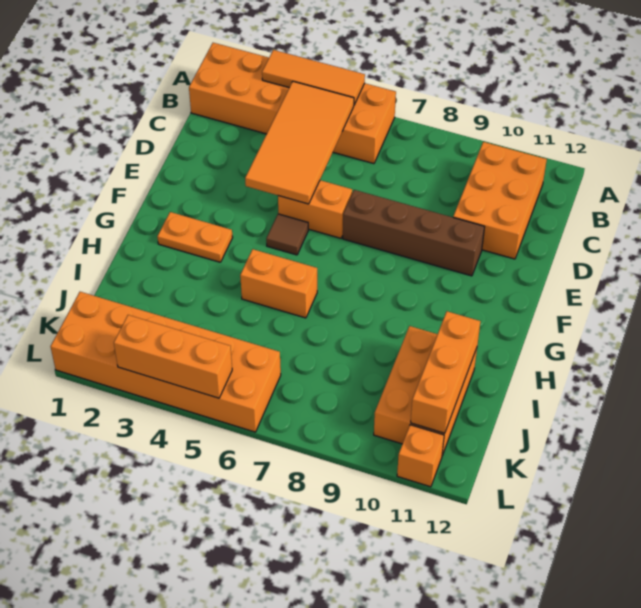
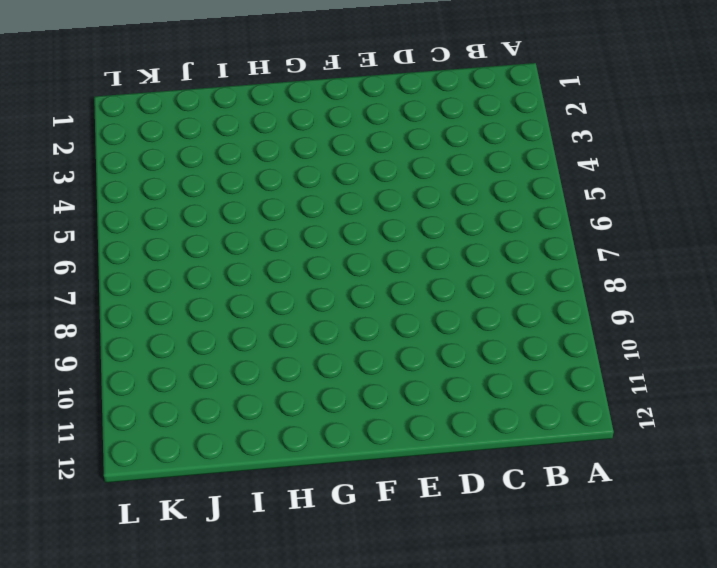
none -> orange 2x6 brick [189,43,396,164]
none -> orange 2x3 brick [453,142,547,259]
none -> orange 1x2 brick [278,180,353,238]

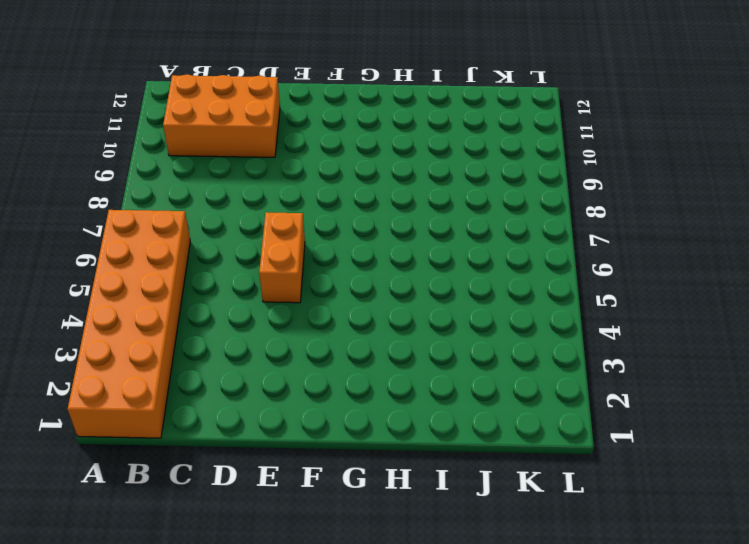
none -> brown 1x4 brick [343,190,484,276]
none -> brown 1x1 tile [266,214,308,255]
none -> orange 1x2 plate [157,212,233,262]

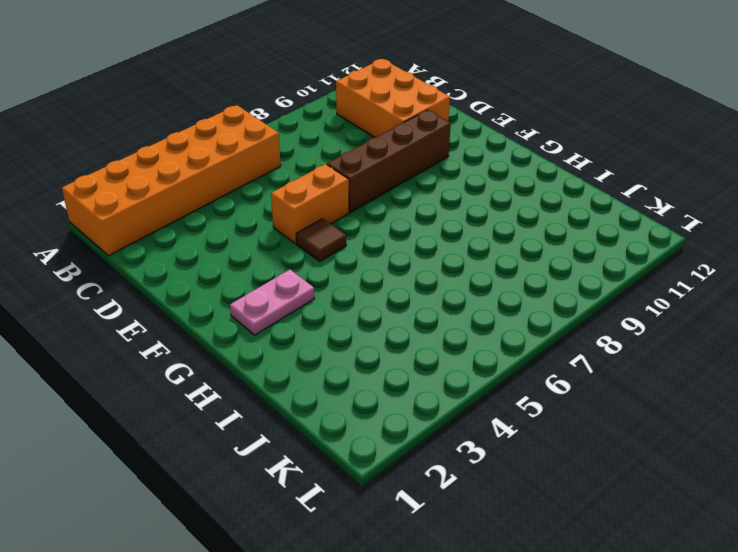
pink 1x2 plate [230,270,315,335] -> orange 1x2 plate [157,212,233,262]
none -> orange 1x2 brick [240,249,317,318]
none -> orange 2x3 brick [374,326,477,455]
none -> orange 2x6 brick [50,292,281,432]

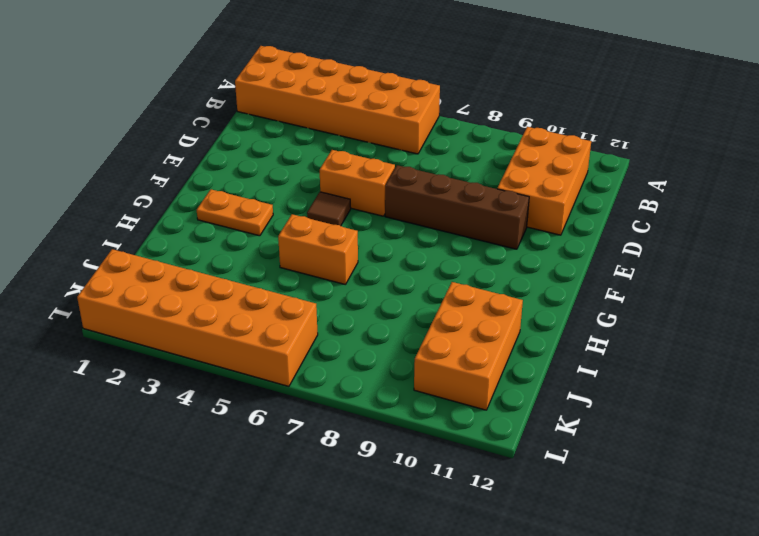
none -> orange 1x1 brick [397,425,444,487]
none -> orange 1x3 tile [262,50,365,105]
none -> orange 2x4 tile [245,81,354,204]

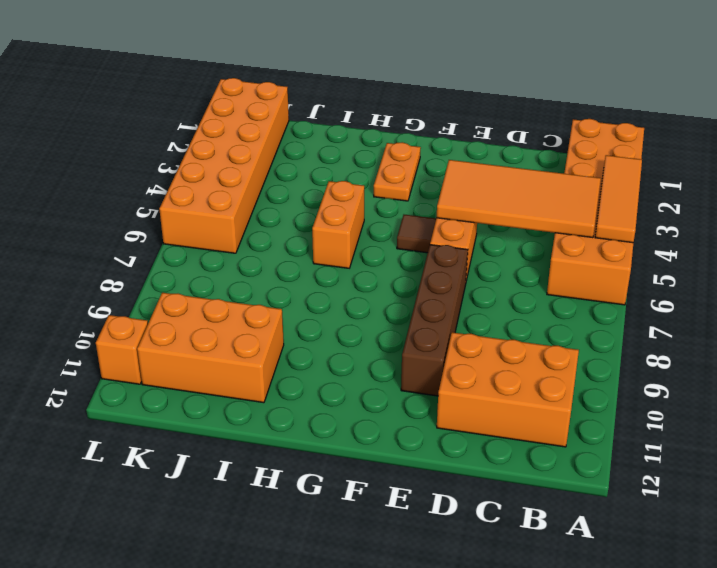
none -> orange 1x3 brick [411,311,480,433]
none -> orange 1x3 brick [114,315,232,398]

